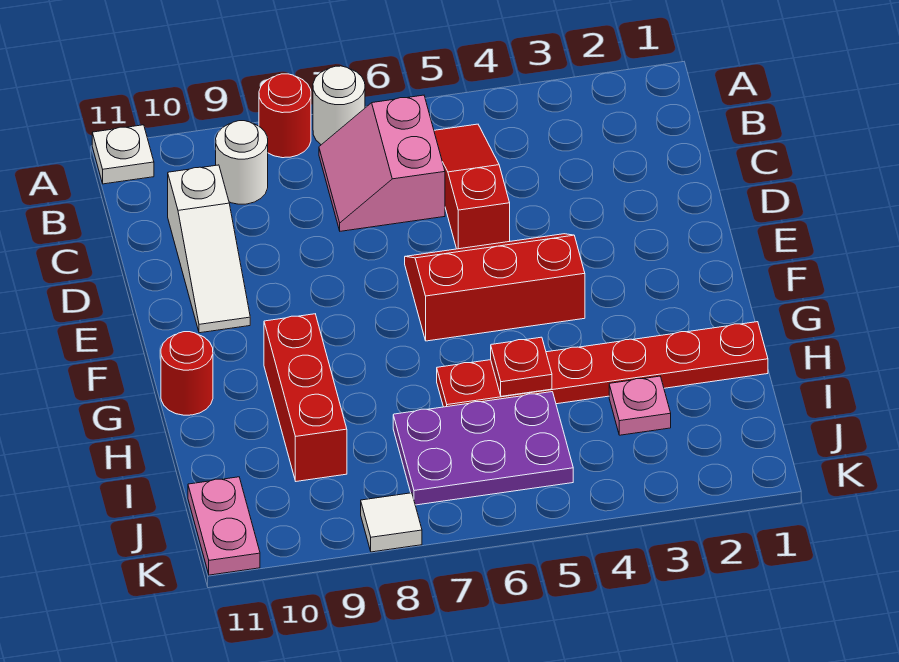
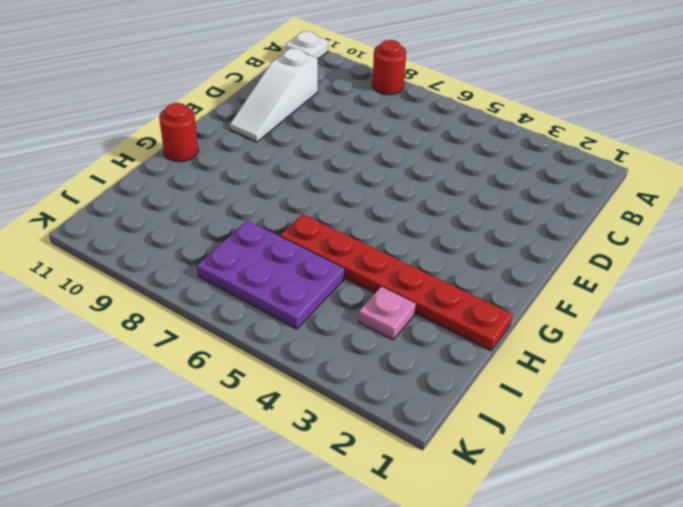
none -> white 1x1 round brick [313,66,365,145]
none -> red 1x3 slope [434,124,510,249]
none -> pink 2x2 slope [319,95,445,231]

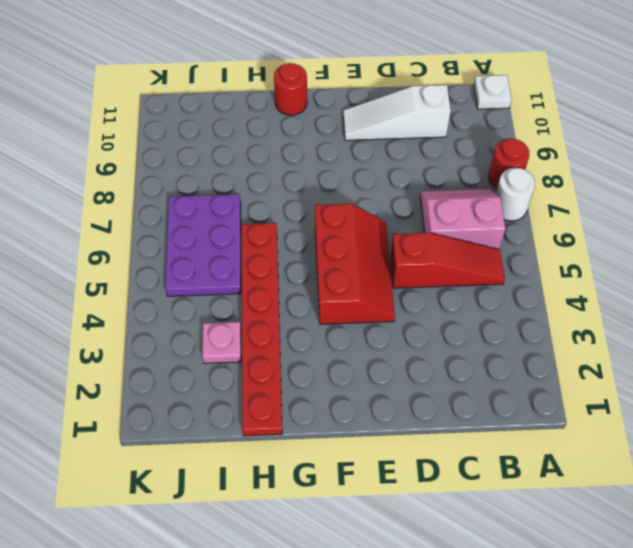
none -> white 1x1 round brick [216,121,268,204]
none -> red 1x3 brick [264,314,347,481]
none -> pink 1x2 plate [188,477,260,575]

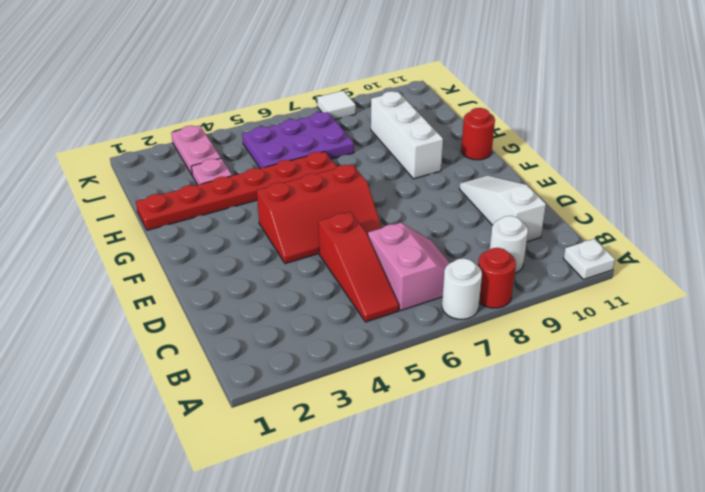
white 1x3 brick [371,91,443,179] -> red 1x3 brick [264,314,347,481]
pink 1x2 plate [171,126,221,175] -> pink 1x2 plate moved to [188,477,260,575]
none -> red 1x1 plate [491,337,552,396]

